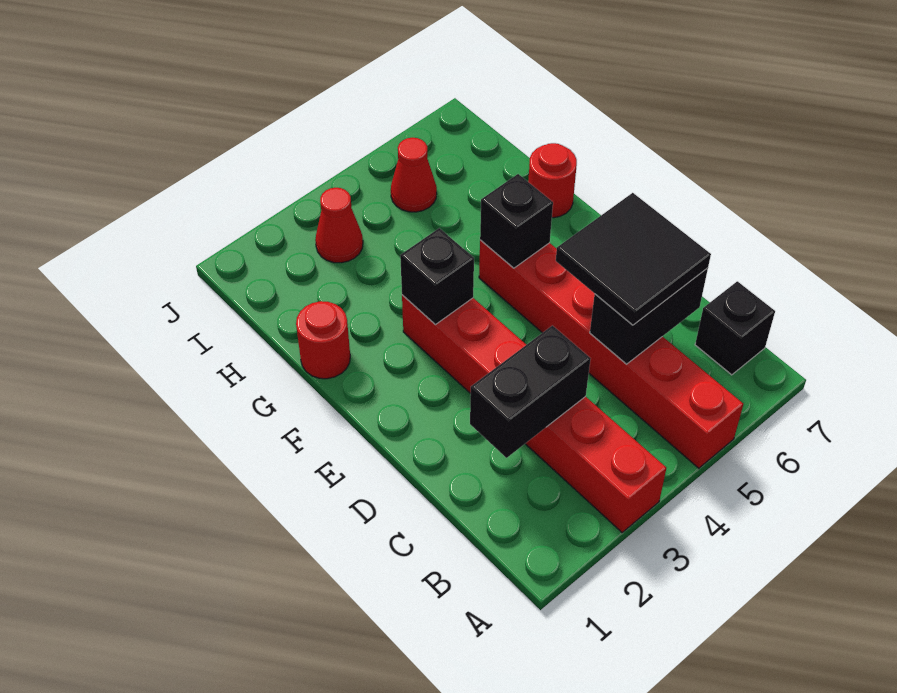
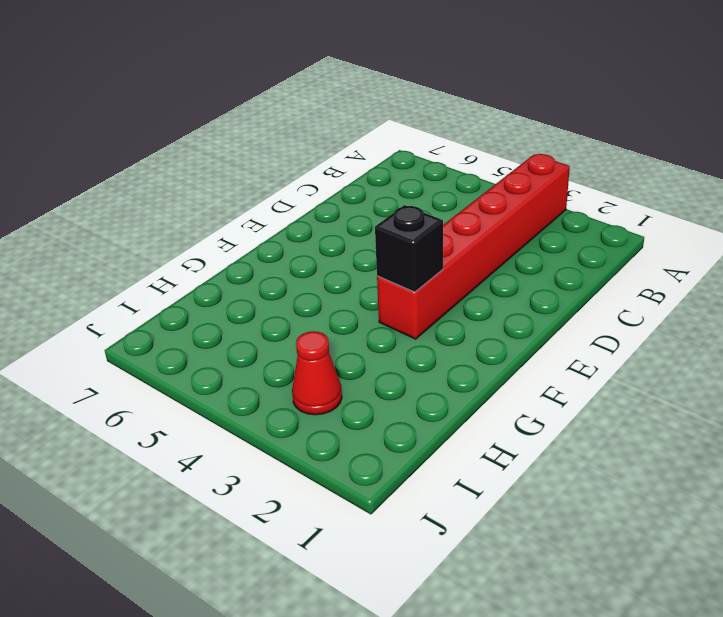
none -> red 1x6 brick [479,240,743,468]
none -> black 1x1 brick [695,281,775,375]
none -> red 1x1 round brick [296,301,350,379]

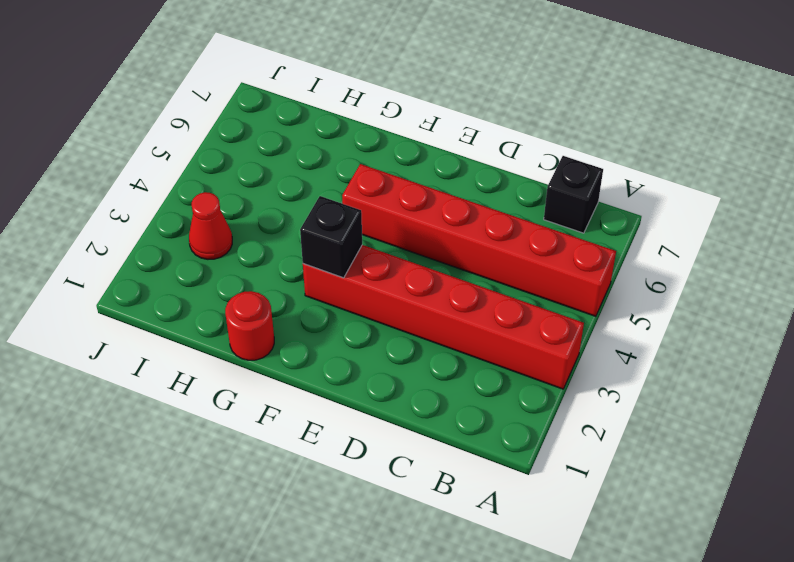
none -> red 1x1 round brick [528,143,577,218]
none -> red 1x1 cone [391,138,437,212]
none -> black 1x2 brick [470,326,591,458]

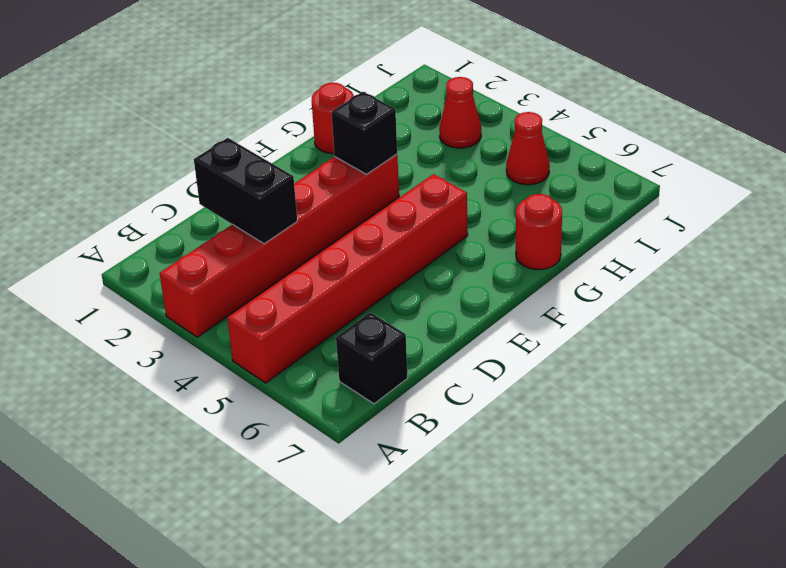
none -> black 1x2 brick [590,268,708,364]
none -> black 1x1 brick [480,174,553,268]
none -> black 2x2 tile [556,193,711,325]

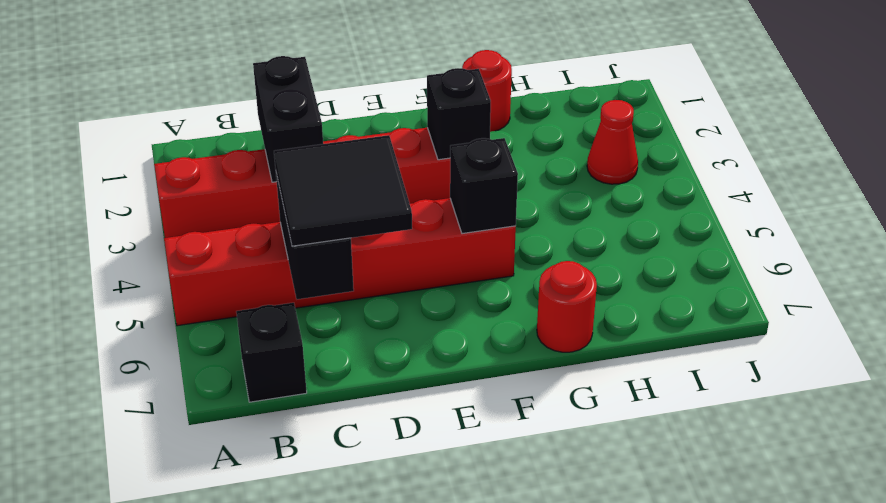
none -> red 1x1 cone [391,138,437,212]

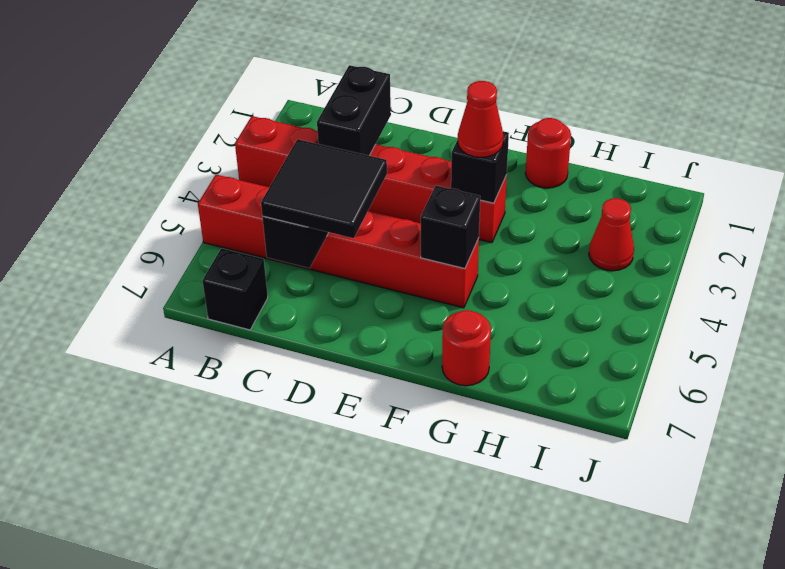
red 1x1 cone [458,81,504,157] -> red 1x1 cone moved to [391,138,437,212]

